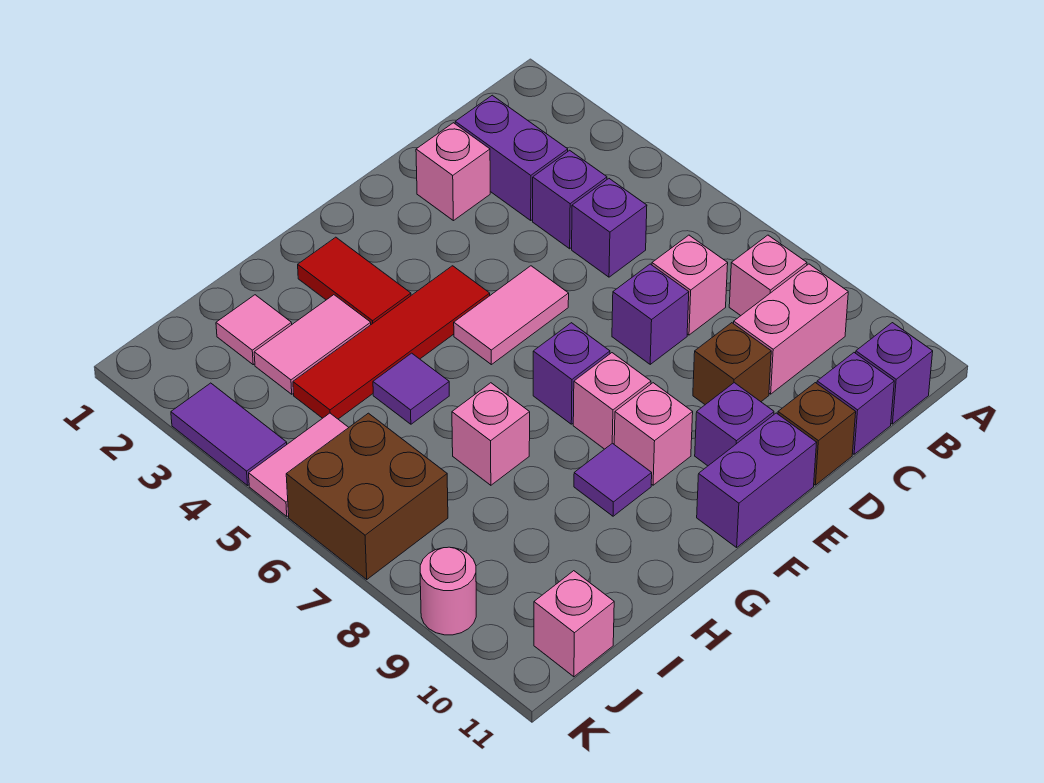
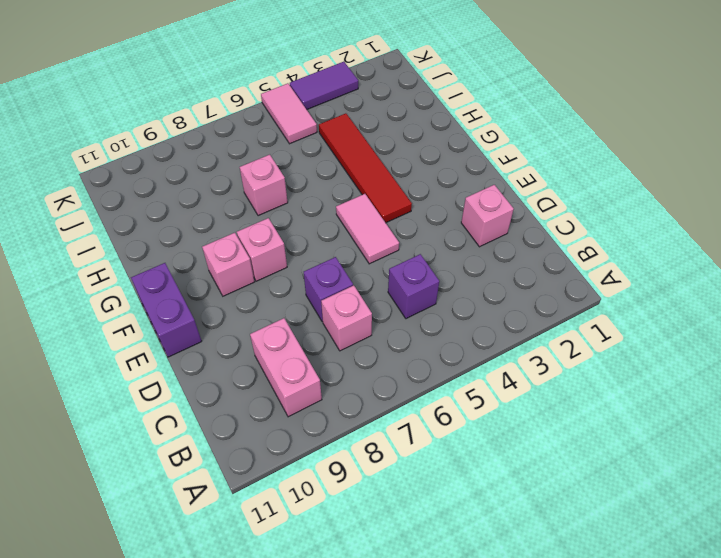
none -> pink 1x1 brick [729,235,807,316]
none -> purple 1x1 brick [856,323,933,424]
none -> purple 1x2 brick [455,95,568,220]
none -> purple 1x1 brick [533,150,607,249]

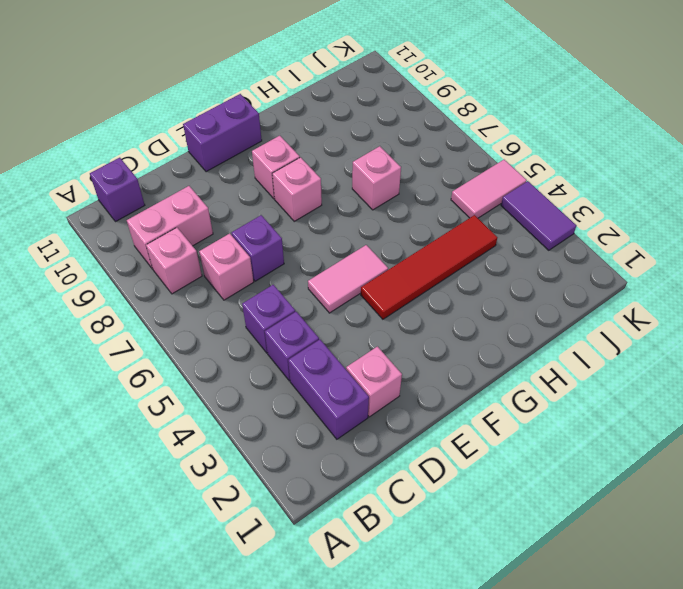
none -> purple 1x1 brick [817,353,894,454]
none -> brown 1x1 brick [693,323,771,405]
none -> brown 1x1 brick [778,383,856,485]
none -> purple 1x1 brick [695,383,774,466]

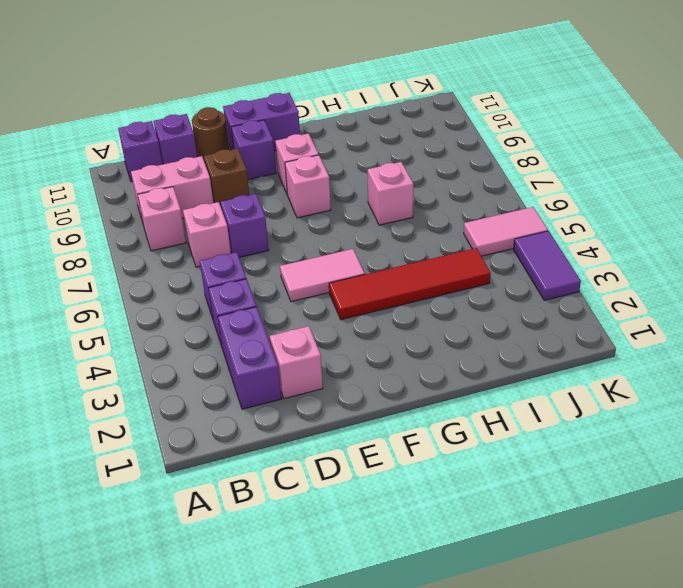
brown 1x1 round brick [192,107,229,162] -> brown 1x1 brick [778,383,856,485]
none -> purple 1x1 brick [533,323,610,424]
none -> red 1x2 tile [298,237,411,324]
none -> purple 1x1 tile [574,443,652,516]
none -> pink 1x2 tile [254,295,371,394]

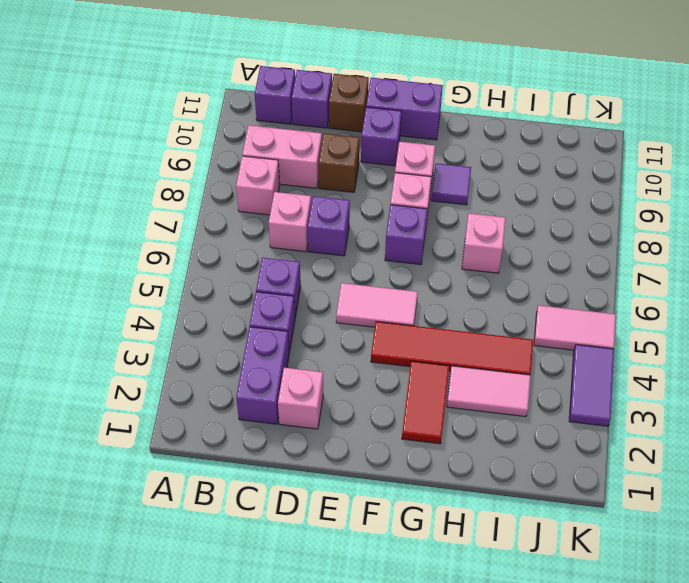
none -> purple 1x1 tile [373,353,449,424]
none -> pink 1x1 tile [216,295,292,365]
none -> brown 2x2 brick [286,413,448,579]
none -> pink 1x1 brick [534,571,614,677]

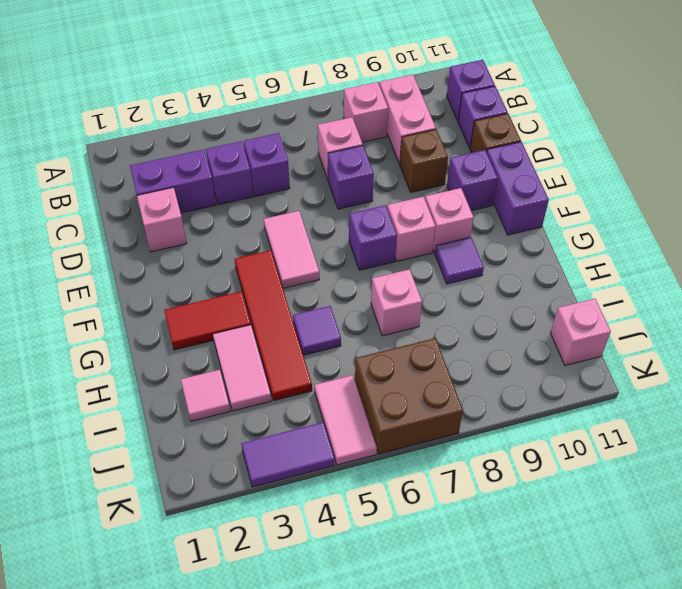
none -> pink 1x1 round brick [420,547,476,635]

